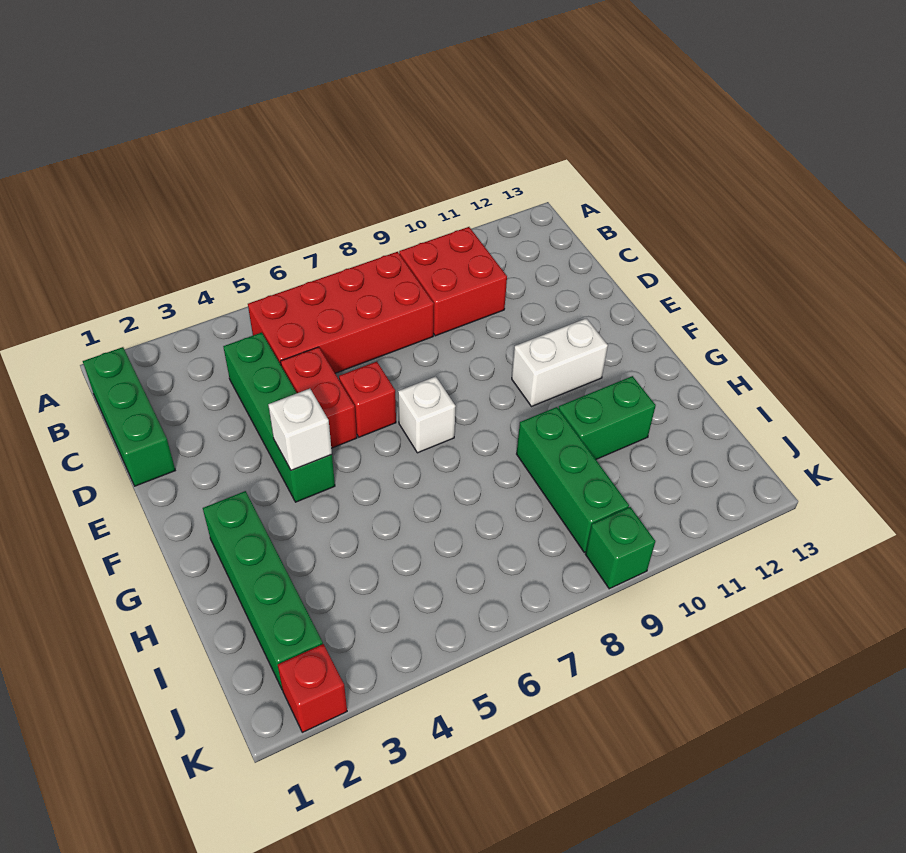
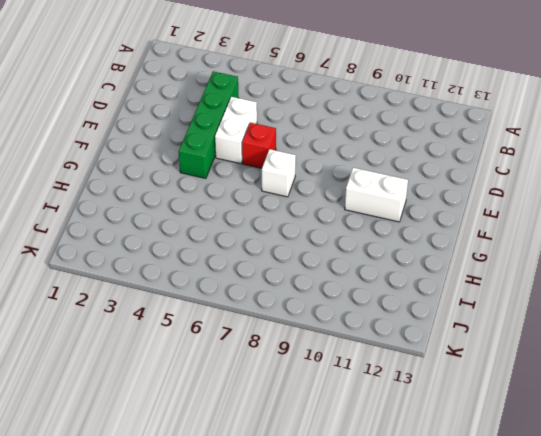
white 1x2 brick [215,97,257,164] -> red 1x2 brick [281,347,357,448]
none -> green 1x3 brick [83,347,175,486]
none -> red 2x4 brick [248,252,434,373]
none -> red 2x2 brick [399,227,507,336]

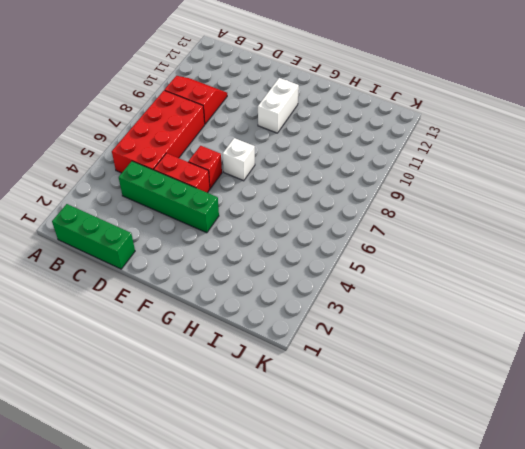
red 2x2 slope [165,76,227,124] -> red 2x2 brick [399,227,507,336]
none -> green 1x4 brick [203,491,323,690]
none -> green 1x3 brick [517,407,629,552]
none -> green 1x2 brick [558,376,656,459]

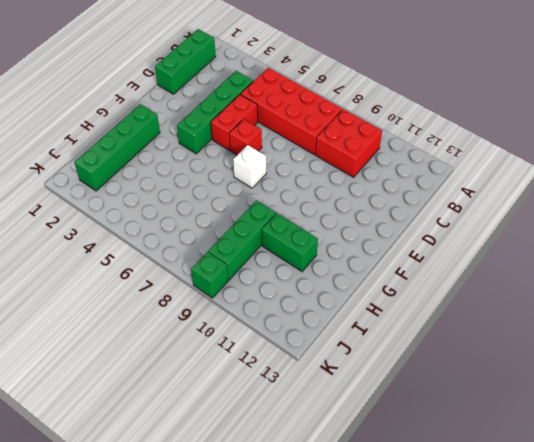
none -> white 1x2 brick [512,318,608,407]
none -> red 1x1 brick [278,644,347,732]
none -> white 1x1 brick [268,389,332,470]

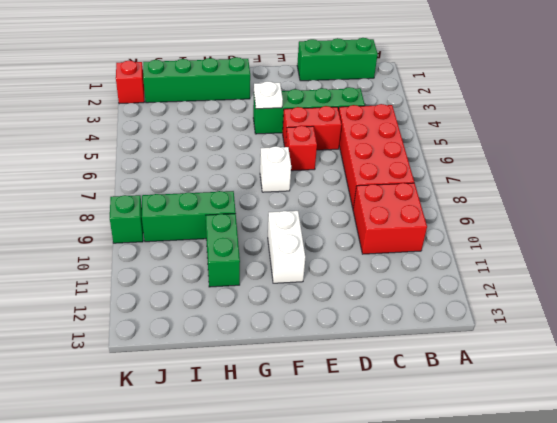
white 1x1 plate [254,81,283,109] -> white 1x1 brick [268,389,332,470]

